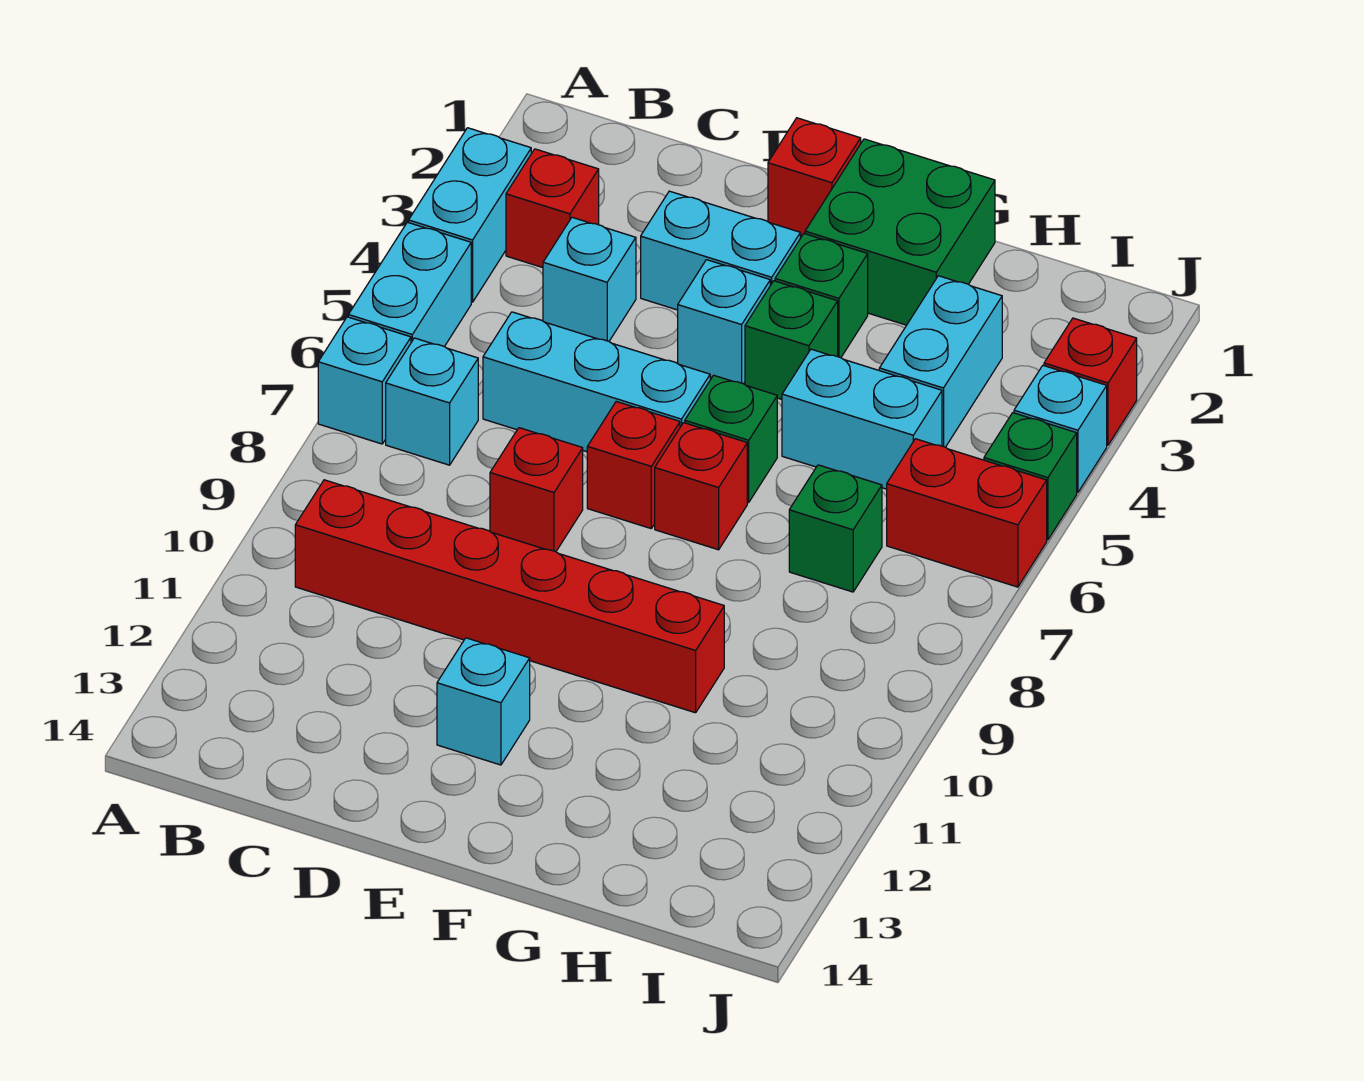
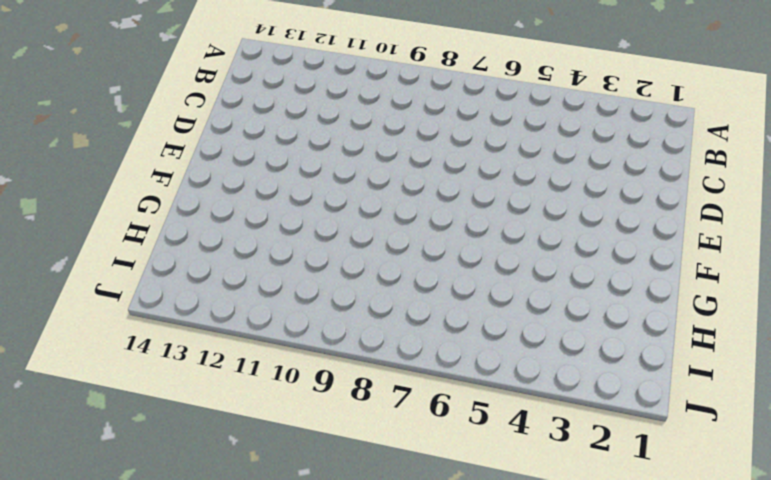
none -> cyan 1x2 brick [409,128,531,302]
none -> cyan 1x2 brick [348,222,471,346]
none -> cyan 1x1 brick [318,317,411,444]

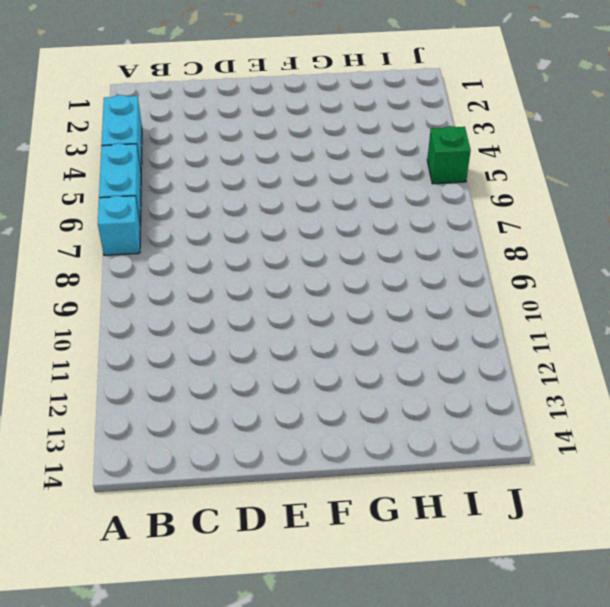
none -> red 1x1 brick [506,149,599,268]
none -> cyan 1x1 brick [386,338,478,465]
none -> red 1x6 brick [295,480,724,713]

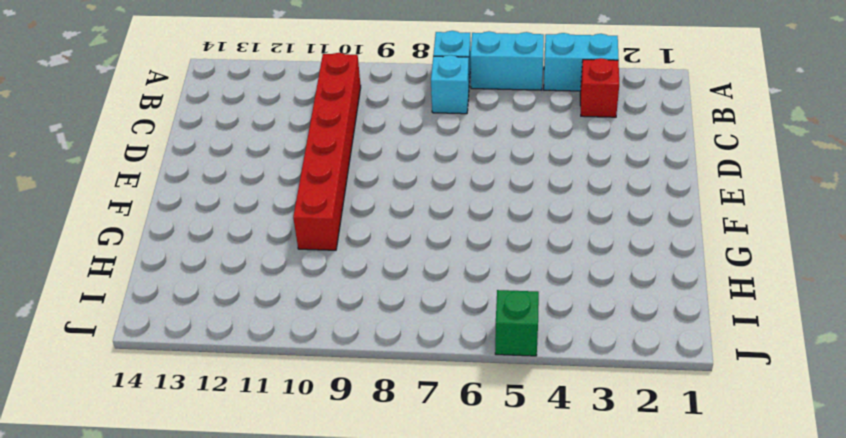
none -> cyan 1x1 brick [543,217,636,341]
none -> cyan 1x3 brick [483,312,710,452]
none -> cyan 1x2 brick [641,191,800,310]

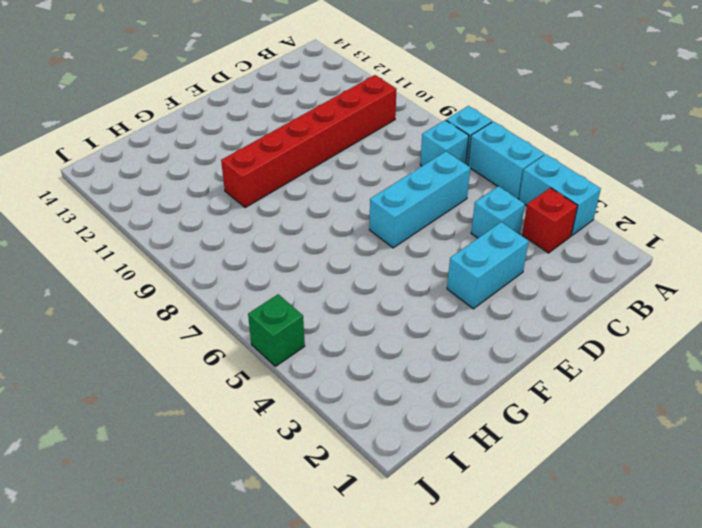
none -> red 1x1 brick [490,428,583,552]
none -> red 1x1 brick [768,118,861,236]
none -> cyan 1x1 brick [678,260,770,384]

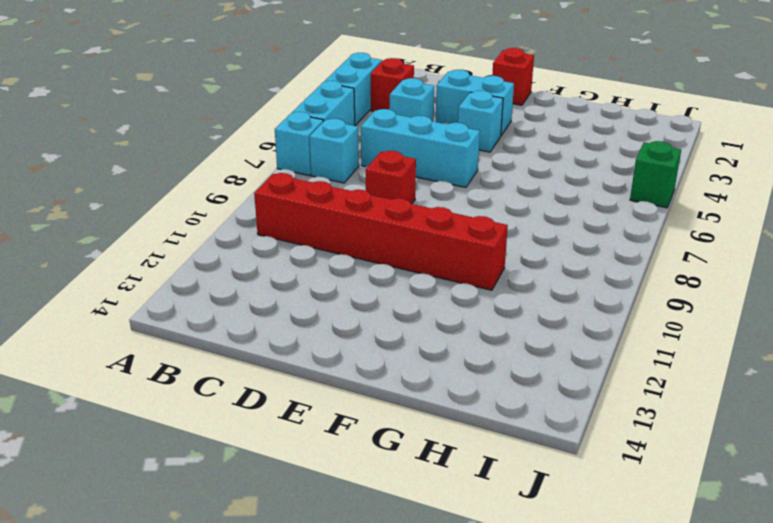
none -> red 1x1 brick [587,401,680,528]
none -> cyan 1x1 brick [437,638,530,765]
none -> green 2x2 brick [805,139,995,325]

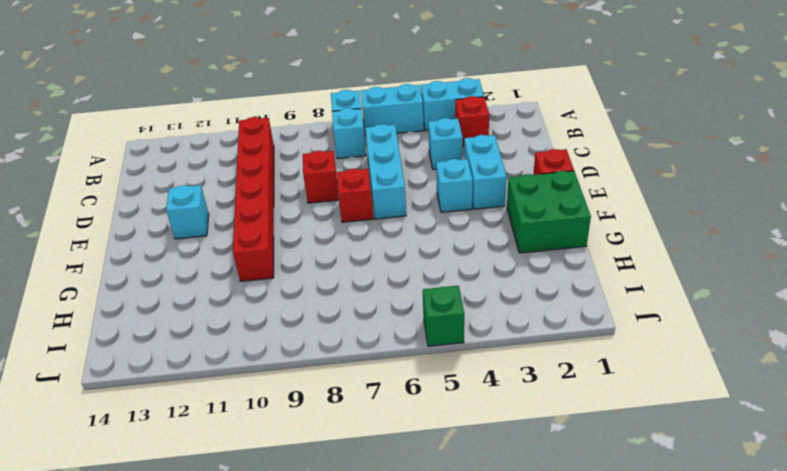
none -> green 1x1 brick [775,234,868,358]
none -> green 1x1 brick [745,281,838,399]
none -> green 1x1 brick [685,375,777,502]

